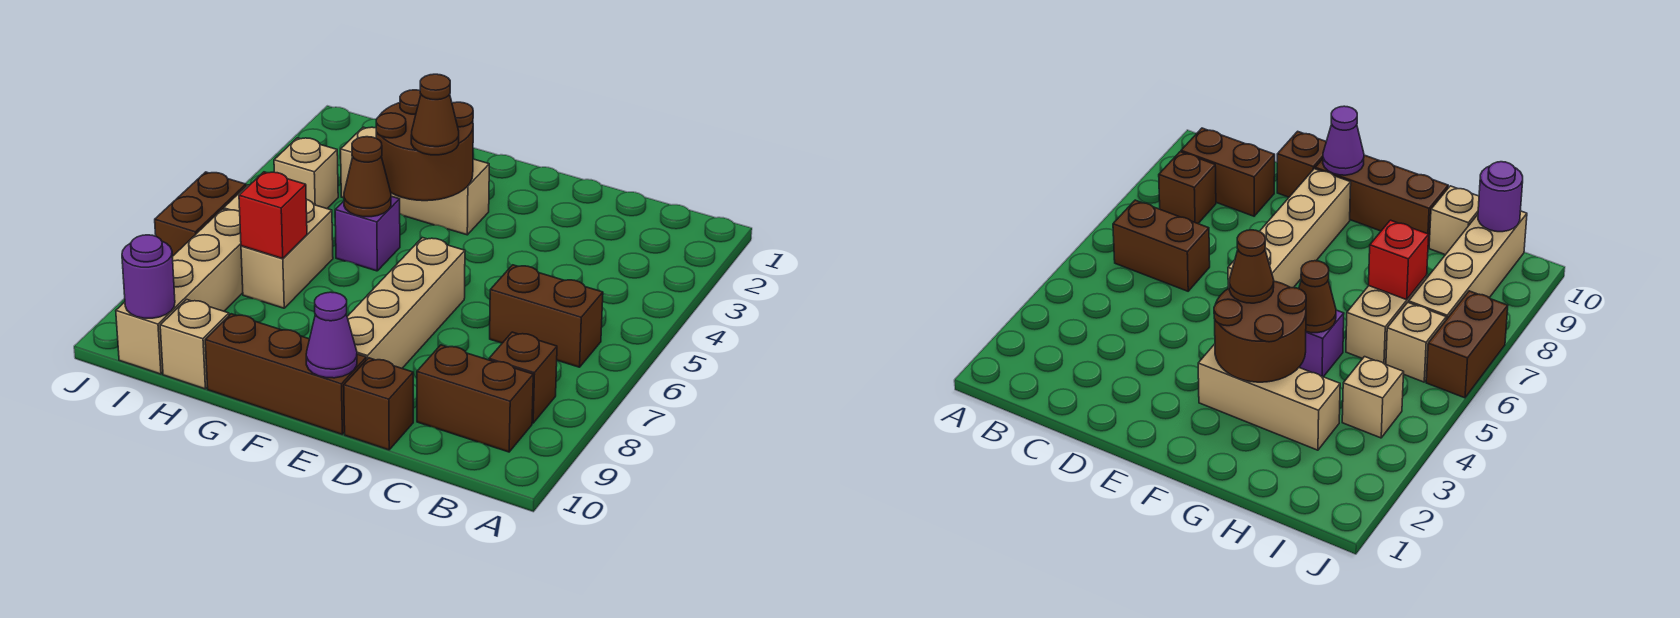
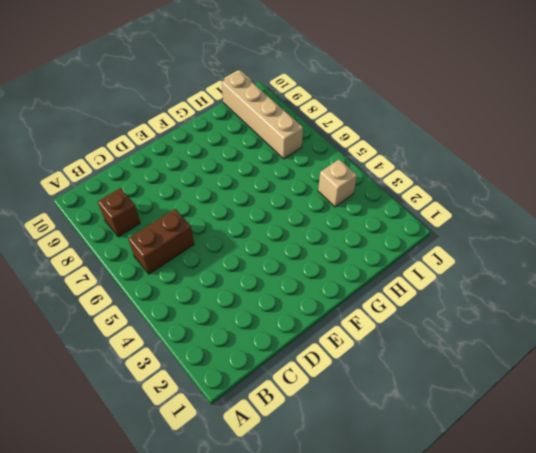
none -> brown 1x2 brick [417,345,533,452]
none -> brown 1x1 brick [344,358,413,450]
none -> tan 1x4 brick [347,238,465,368]

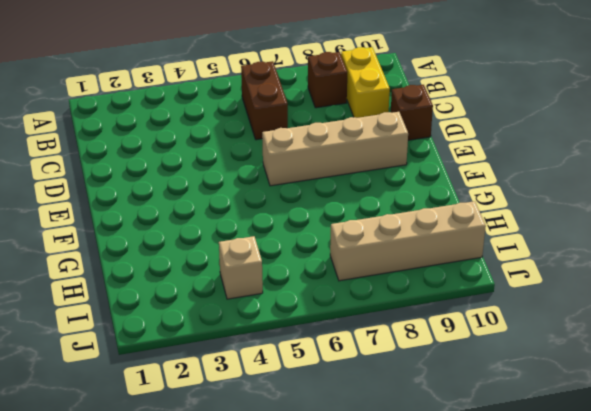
yellow 1x2 brick [341,47,390,118] -> brown 1x2 brick [417,345,533,452]
none -> brown 1x3 brick [205,314,366,434]
none -> tan 1x3 brick [341,127,489,235]
none -> purple 1x1 brick [335,196,400,271]

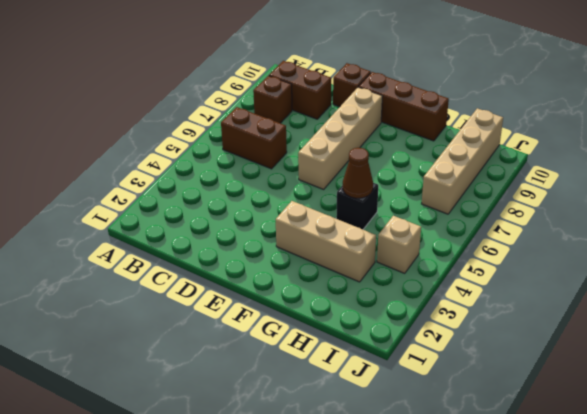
black 1x1 brick [336,183,378,229] -> purple 1x1 brick [335,196,400,271]
none -> tan 1x2 brick [241,199,333,308]
none -> tan 1x1 brick [160,299,229,389]
none -> tan 1x1 brick [1386,302,1446,382]

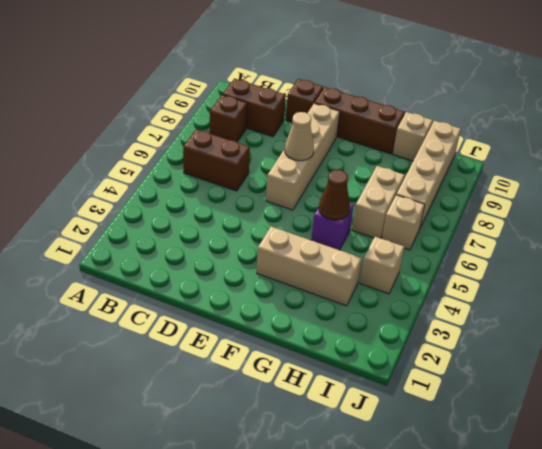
tan 1x1 cone [285,112,314,161] -> none
none -> brown 1x2 brick [155,172,246,256]
none -> purple 1x1 cone [306,292,357,378]
none -> brown 2x2 round brick [376,90,473,201]

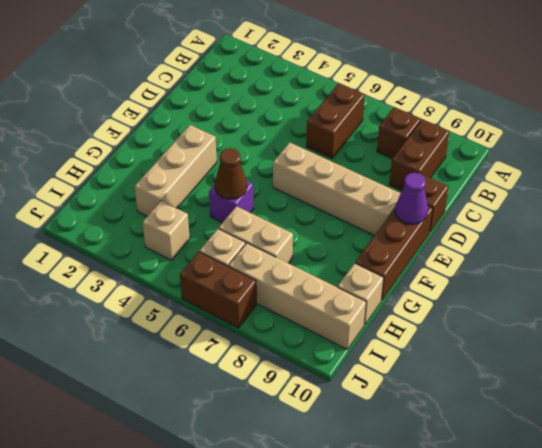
none -> brown 2x2 round brick [376,90,473,201]
none -> red 1x1 brick [239,172,307,259]
none -> purple 1x1 round brick [122,235,175,318]

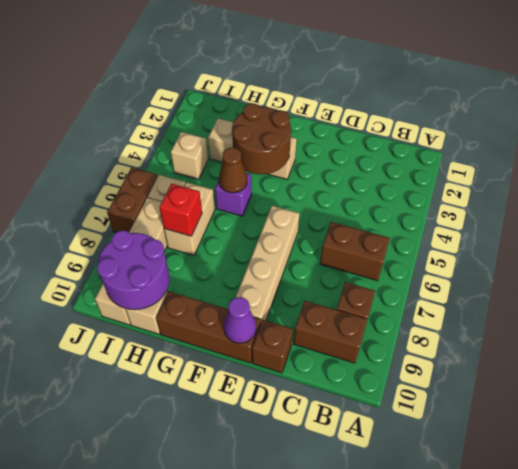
purple 2x2 round brick [97,230,169,310] -> purple 1x1 round brick [122,235,175,318]
none -> brown 1x1 cone [411,74,459,155]

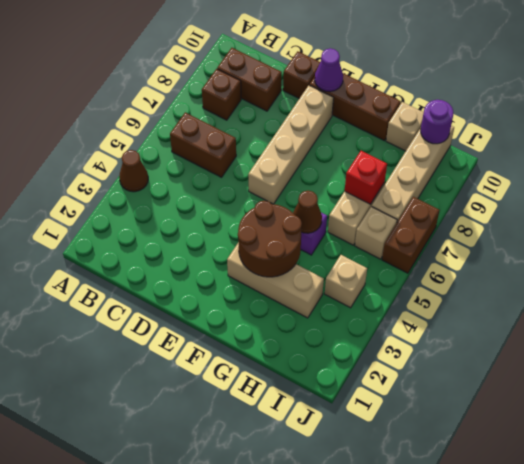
brown 1x1 cone [119,150,148,192] -> brown 1x1 cone moved to [411,74,459,155]

